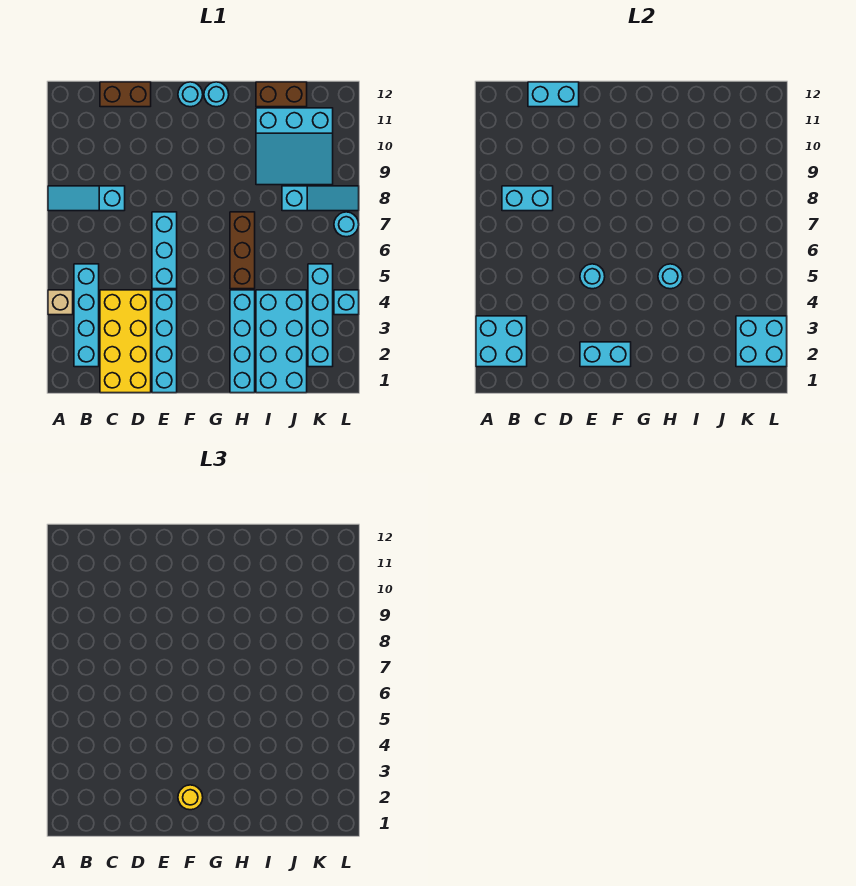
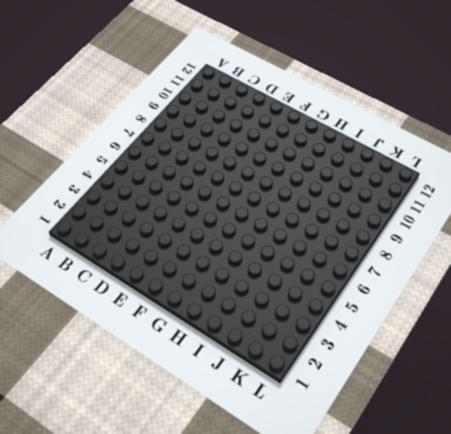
none -> tan 1x1 brick [48,290,73,315]
none -> cyan 1x3 slope [48,186,125,211]
none -> cyan 1x4 brick [74,264,99,367]

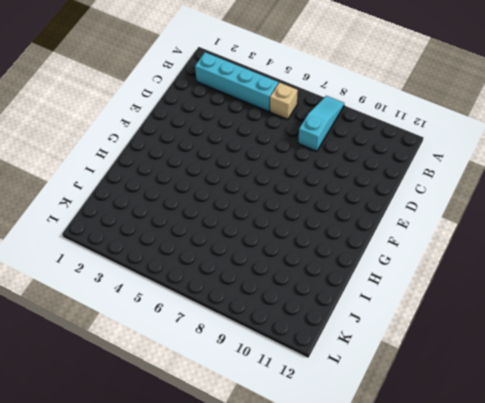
tan 1x1 brick [270,83,298,120] -> tan 1x1 brick moved to [48,290,73,315]
none -> yellow 2x4 brick [100,290,151,393]
none -> brown 1x2 brick [100,82,151,107]
none -> cyan 1x4 brick [152,290,177,393]

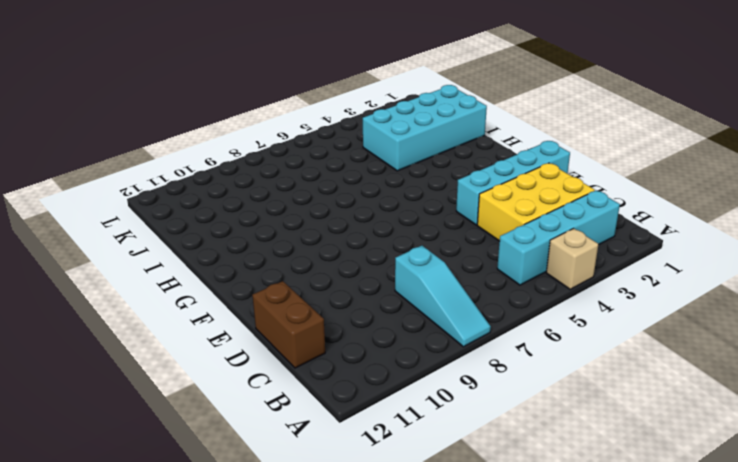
yellow 2x3 brick [477,163,595,241] -> yellow 2x4 brick [100,290,151,393]
none -> cyan 1x3 brick [152,212,177,289]
none -> cyan 1x1 round brick [178,82,203,107]
none -> cyan 1x1 round brick [204,82,229,107]

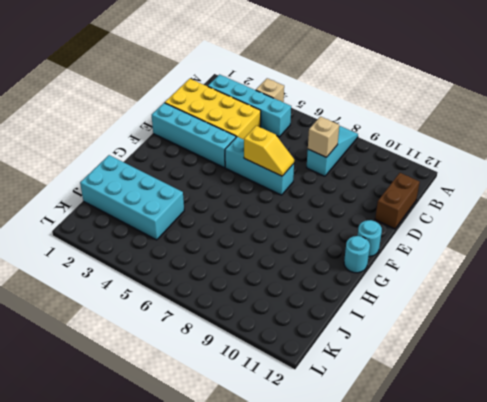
tan 1x1 brick [308,117,339,157] -> cyan 1x2 brick [502,186,553,211]
yellow 1x2 slope [244,126,294,176] -> none
none -> cyan 1x4 brick [230,290,255,393]
none -> brown 1x3 brick [230,212,255,289]
none -> cyan 3x3 slope [256,108,333,185]

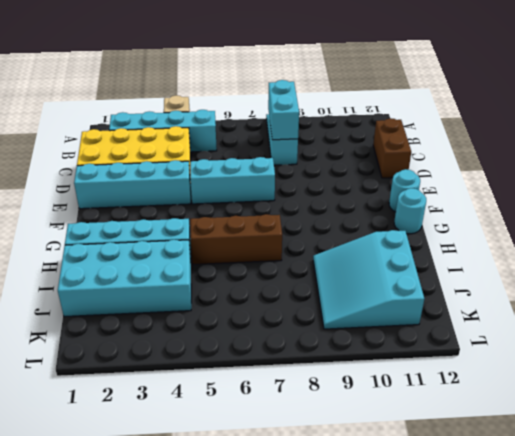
none -> brown 1x2 brick [256,82,307,107]
none -> cyan 1x3 slope [282,186,359,211]
none -> cyan 1x4 brick [308,264,333,367]

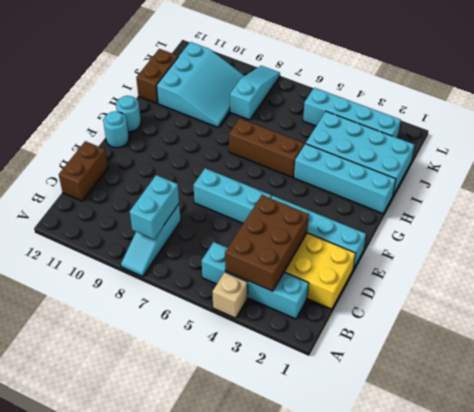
brown 2x3 brick [225,195,309,291] -> cyan 2x2 brick [476,316,527,367]
none -> cyan 1x1 brick [334,290,359,315]
none -> cyan 1x1 round brick [334,212,359,237]
none -> cyan 1x2 brick [528,82,579,107]

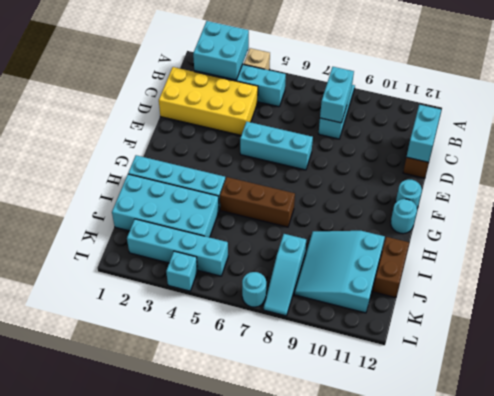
none -> cyan 1x4 brick [152,290,177,393]
none -> cyan 1x2 brick [580,342,631,367]
none -> cyan 1x1 round brick [580,264,605,289]

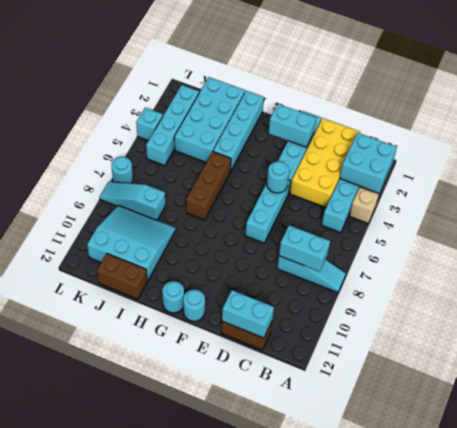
none -> cyan 1x1 round brick [658,264,683,289]
none -> cyan 2x2 brick [736,316,787,367]
none -> yellow 1x1 round brick [178,785,203,810]

